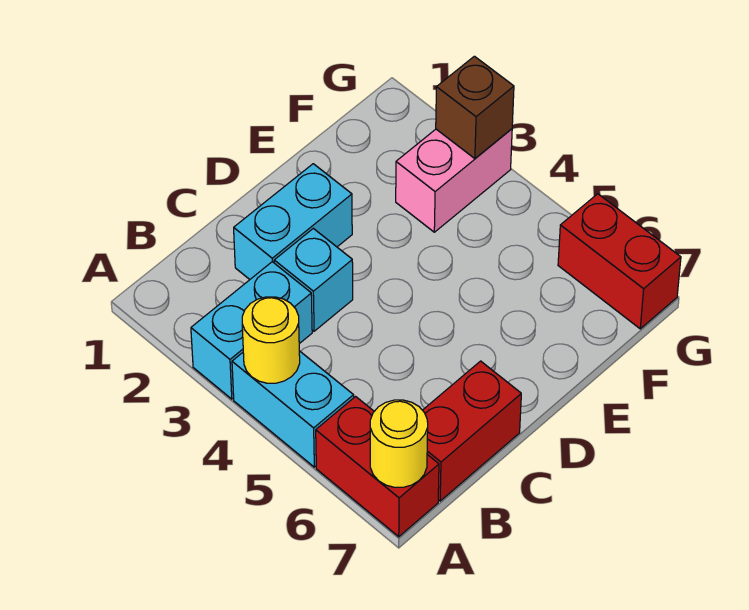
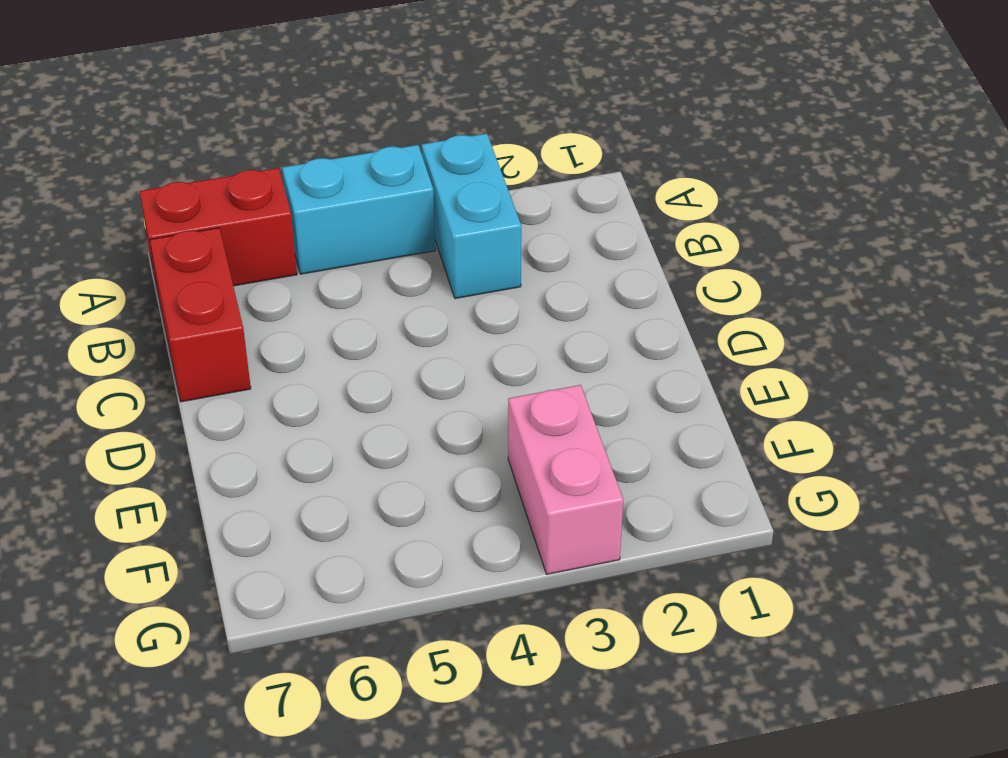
none -> cyan 1x2 brick [234,164,352,279]
none -> cyan 1x1 brick [274,228,353,331]

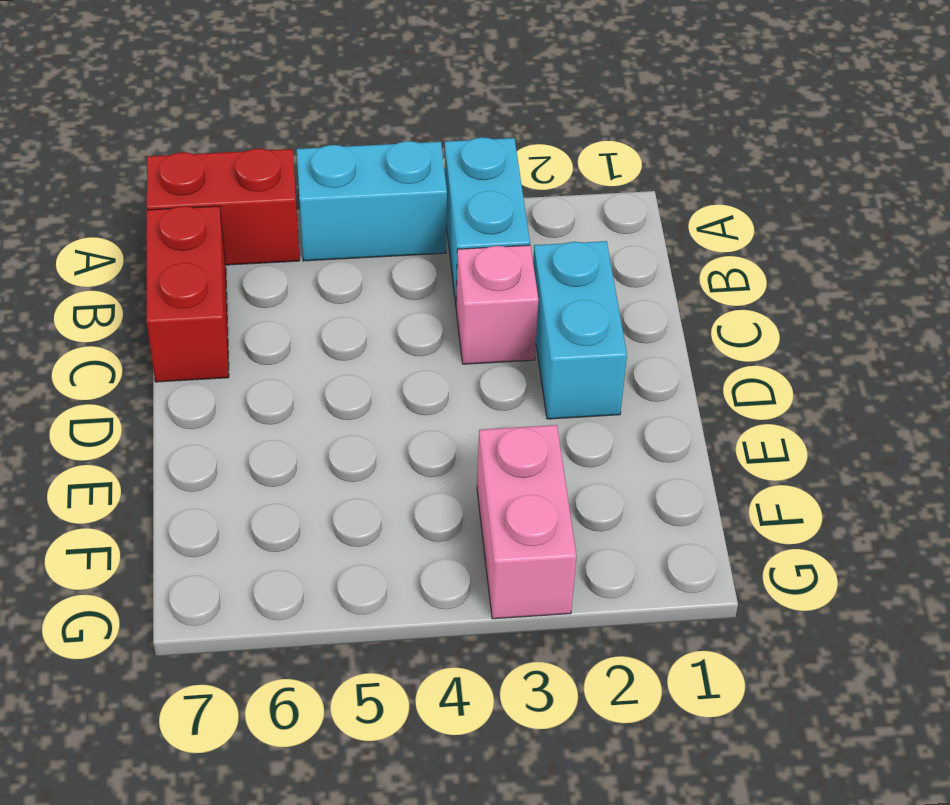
pink 1x1 brick [456,245,539,364] -> cyan 1x1 brick [274,228,353,331]
none -> red 1x2 brick [558,194,681,329]
none -> yellow 1x1 round brick [242,297,300,383]

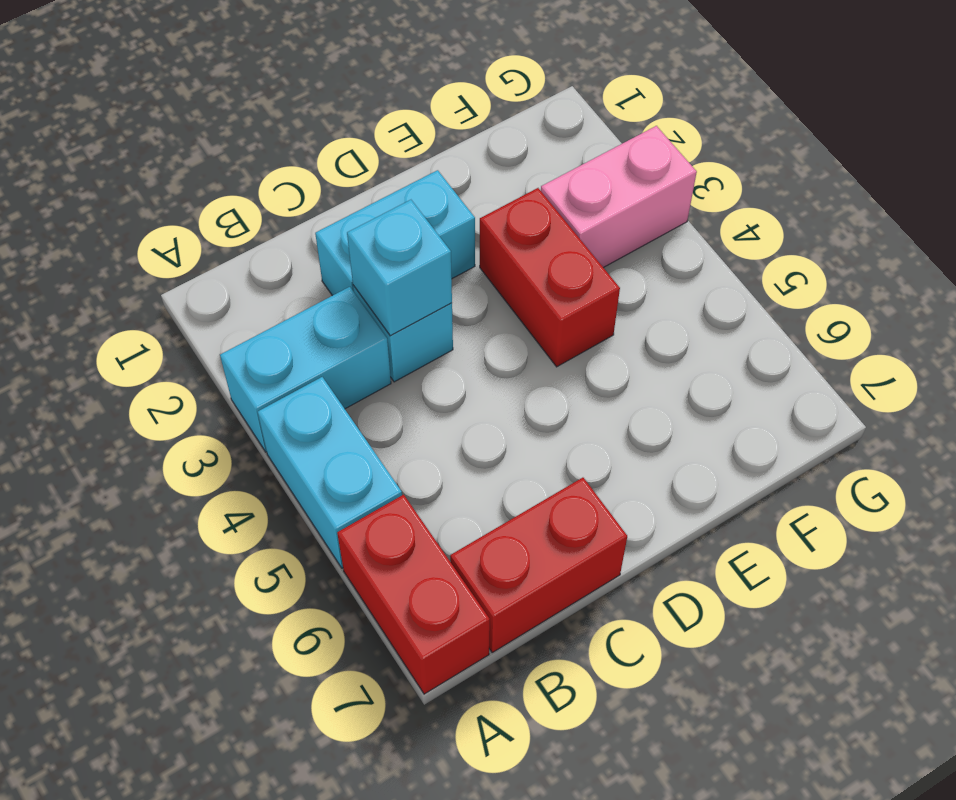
cyan 1x1 brick [347,200,452,336] -> none
red 1x2 brick [480,188,620,367] -> red 1x2 brick moved to [558,194,681,329]
none -> yellow 1x1 round brick [242,297,300,383]
none -> yellow 1x1 round brick [370,400,428,487]

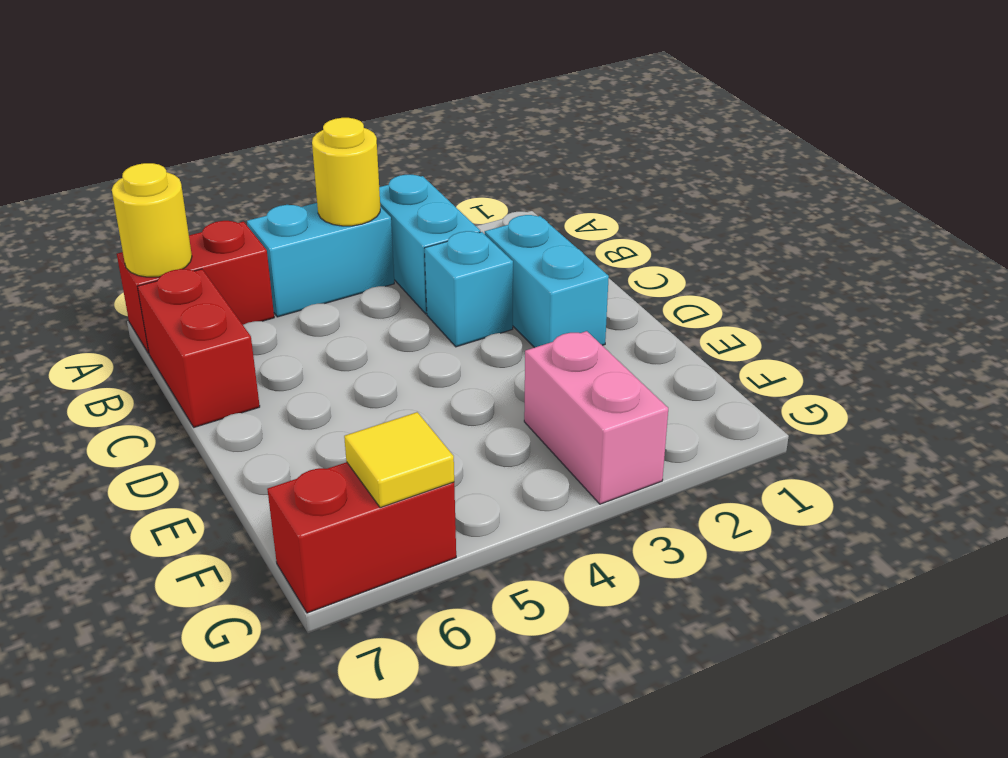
yellow 1x1 tile [344,412,454,508] -> none
none -> brown 1x1 brick [436,56,514,159]

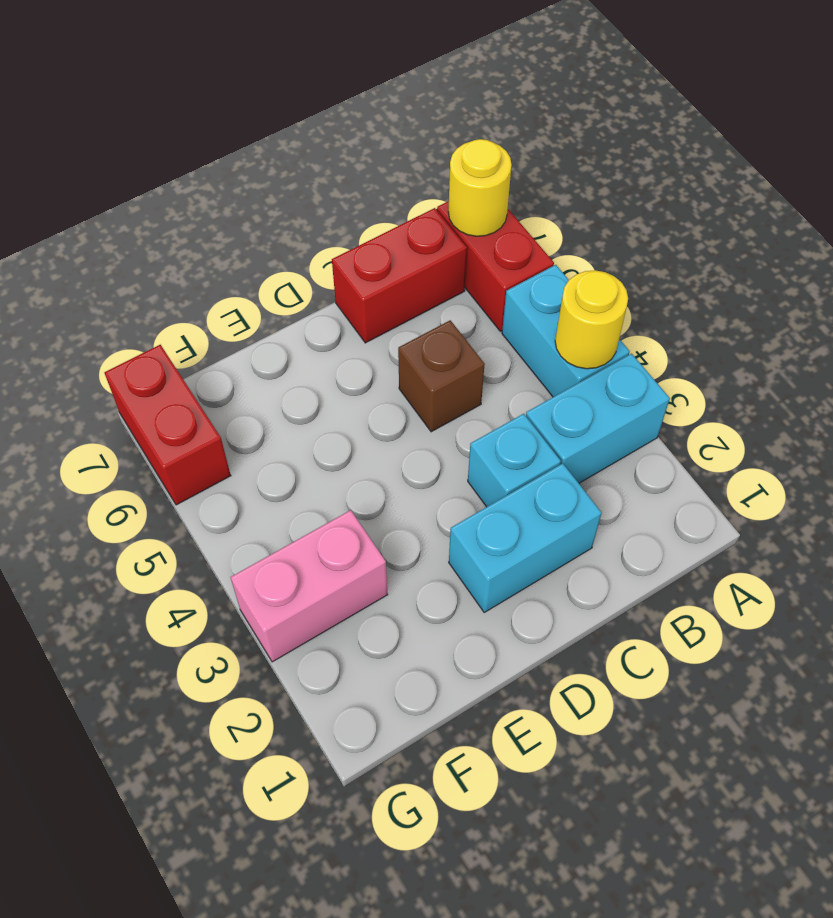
brown 1x1 brick [398,320,485,432] -> brown 1x1 brick moved to [436,56,514,159]

